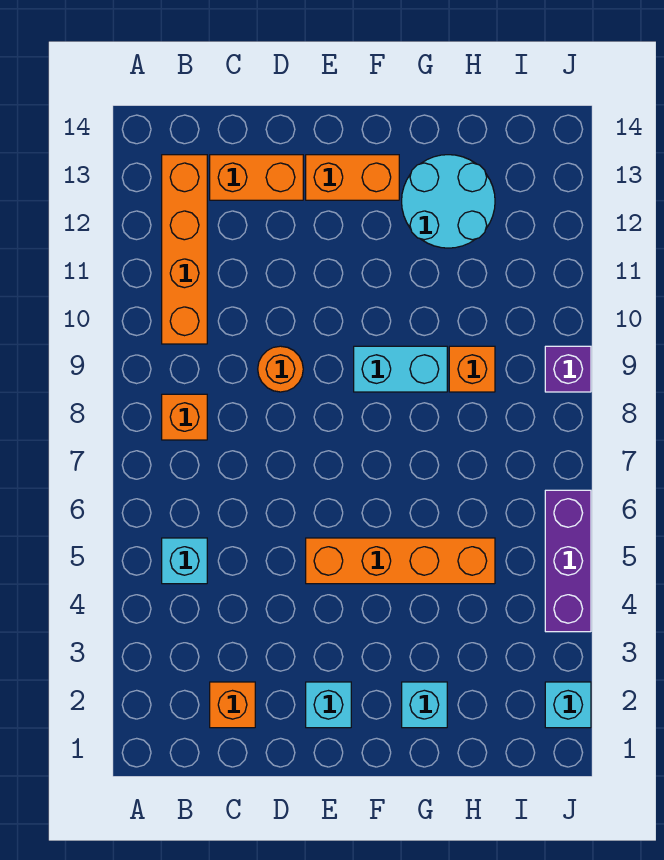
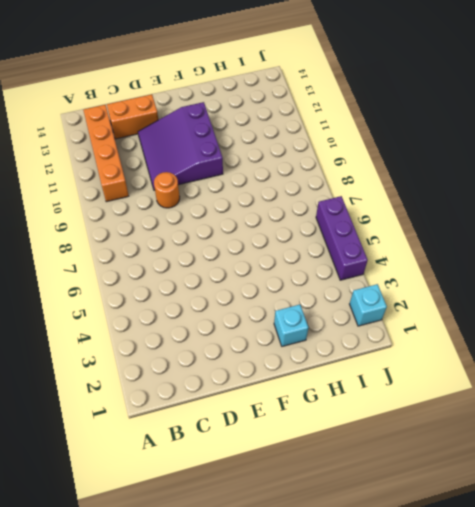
purple 3x3 slope [138,102,223,190] -> none
none -> cyan 1x1 brick [162,538,207,584]
none -> orange 1x1 brick [162,394,207,440]
none -> orange 1x1 brick [210,682,255,728]

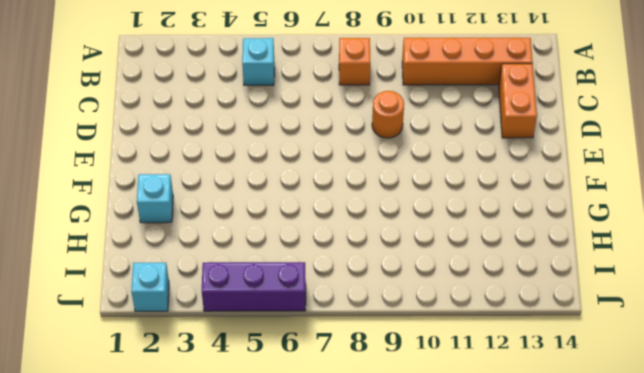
none -> orange 1x1 brick [210,682,255,728]
none -> cyan 1x1 brick [306,682,351,728]
none -> orange 1x4 brick [306,538,495,584]

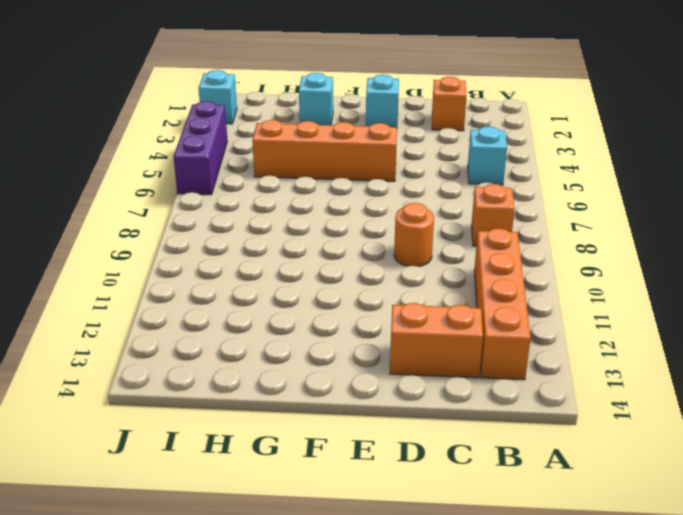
none -> orange 1x2 brick [306,155,399,200]
none -> cyan 1x2 brick [354,346,447,392]
none -> cyan 2x2 round brick [402,155,495,248]

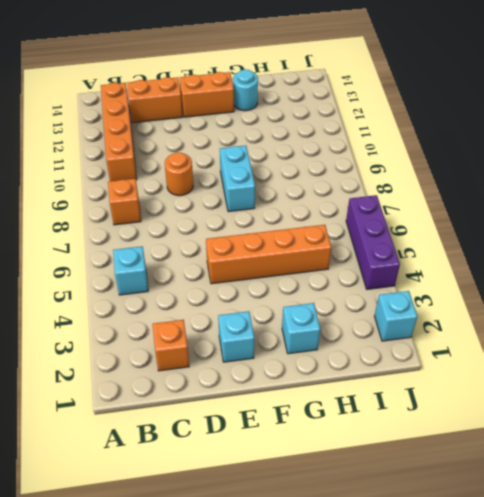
cyan 1x2 brick [220,146,255,212] -> cyan 1x2 brick turned to [354,346,447,392]
cyan 1x1 round brick [233,69,258,111] -> cyan 2x2 round brick [402,155,495,248]
none -> orange 1x1 brick [449,346,495,392]
none -> purple 1x1 brick [545,346,591,392]

